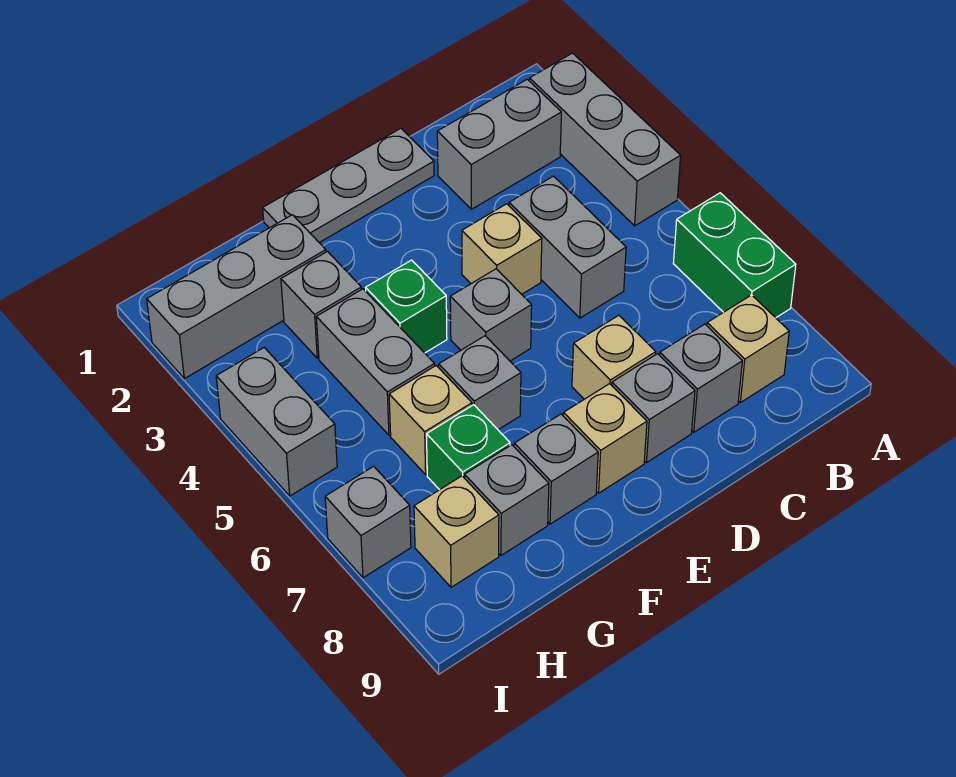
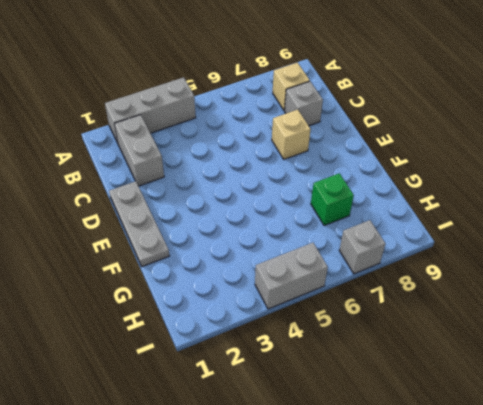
none -> green 1x2 brick [673,193,796,318]
none -> grey 1x2 brick [509,176,626,318]
none -> tan 1x1 brick [462,204,542,294]

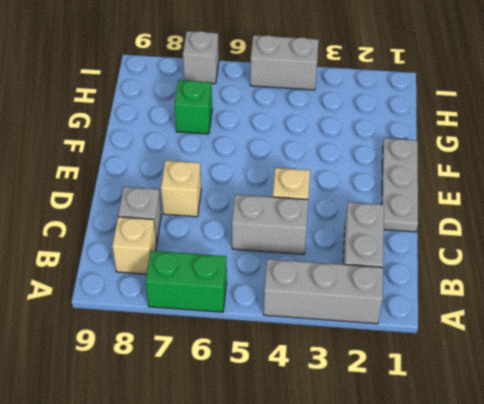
none -> grey 1x1 brick [612,354,695,463]
none -> grey 1x1 brick [450,269,532,361]
none -> tan 1x1 brick [563,384,647,493]

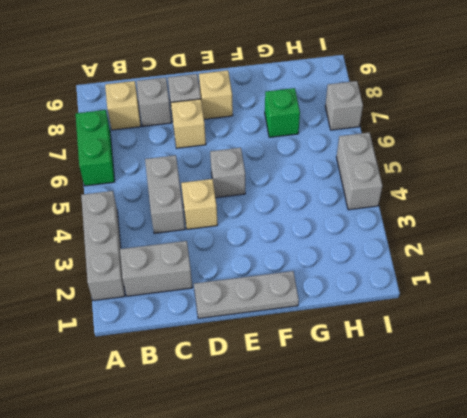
none -> green 1x1 brick [366,260,447,353]
none -> grey 1x1 brick [439,336,521,430]
none -> grey 1x1 brick [514,414,598,524]

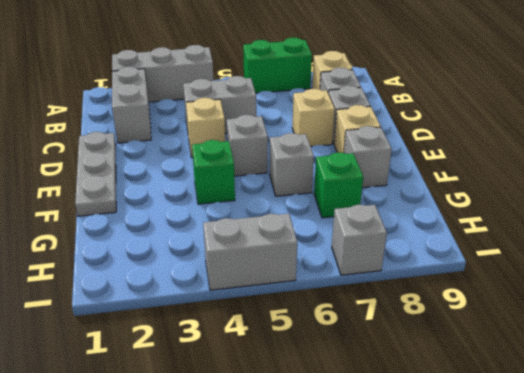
none -> grey 1x3 brick [147,215,326,379]
none -> grey 1x1 brick [281,252,362,358]
none -> grey 1x2 brick [316,289,435,435]

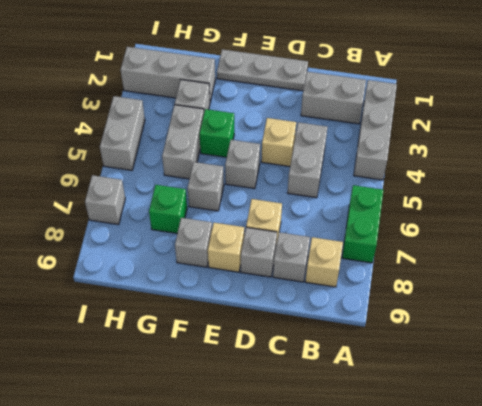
none -> tan 1x1 brick [389,366,472,474]
none -> grey 1x1 brick [465,445,549,555]
none -> tan 1x1 brick [414,476,499,587]

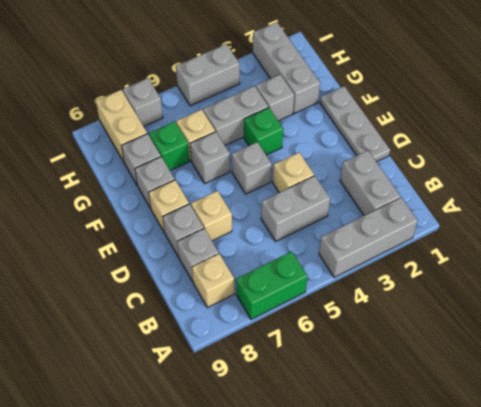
tan 1x2 brick [96,90,147,162] -> tan 1x1 brick [414,476,499,587]

